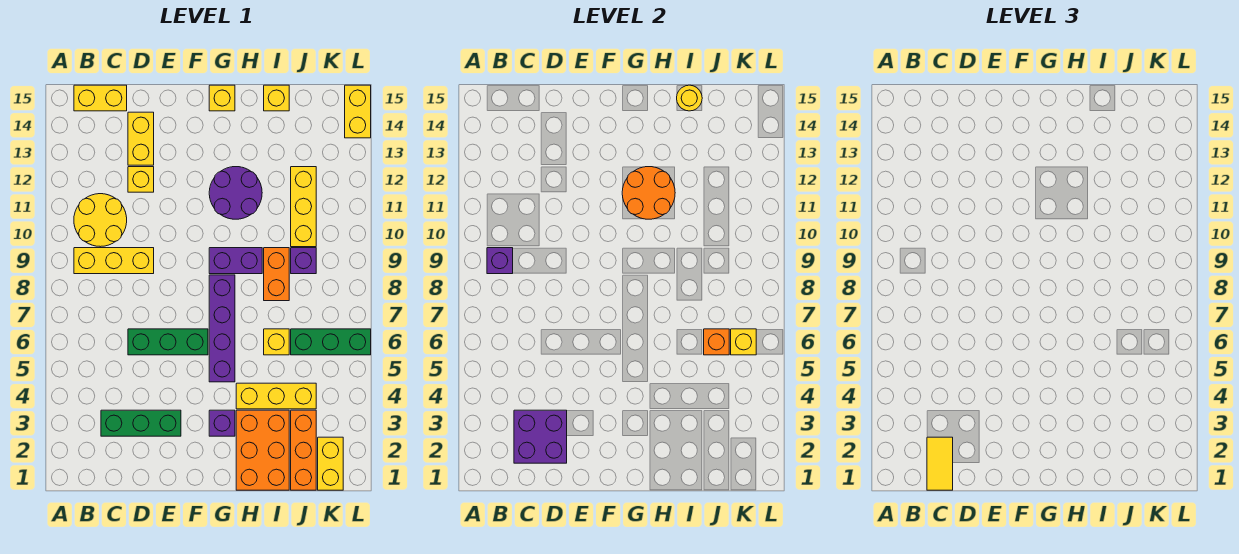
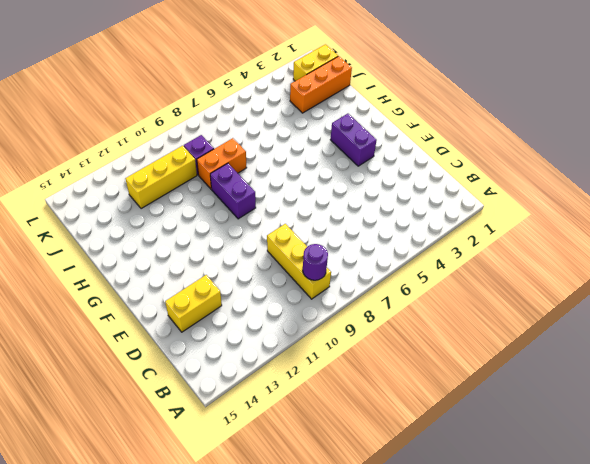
purple 1x1 round brick [303,244,328,280] -> purple 1x1 brick [487,248,513,274]
purple 1x2 brick [330,114,377,166] -> purple 1x1 brick [209,410,235,436]
none -> yellow 2x2 round brick [74,194,127,247]
none -> yellow 1x2 brick [74,85,127,111]
none -> green 1x3 brick [101,410,181,436]
none -> green 1x3 brick [128,329,208,355]

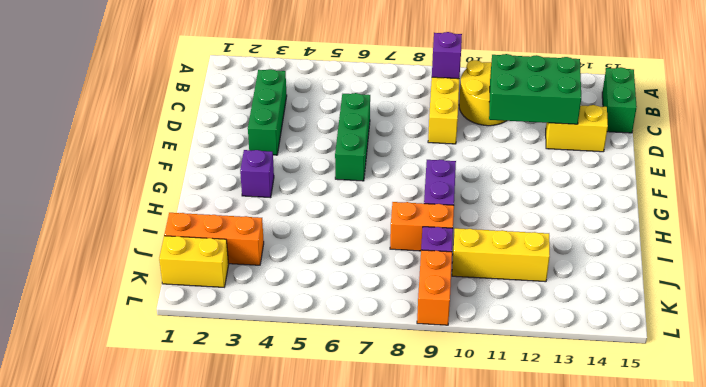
green 1x2 brick [602,67,637,133] -> yellow 1x2 brick [74,85,127,111]
green 2x3 brick [489,54,581,124] -> none
orange 1x2 brick [417,250,452,325] -> none
none -> yellow 1x1 brick [128,167,154,192]
none -> purple 1x4 brick [209,275,235,382]
none -> purple 2x2 round brick [209,167,262,219]
none -> yellow 1x1 brick [209,85,235,111]

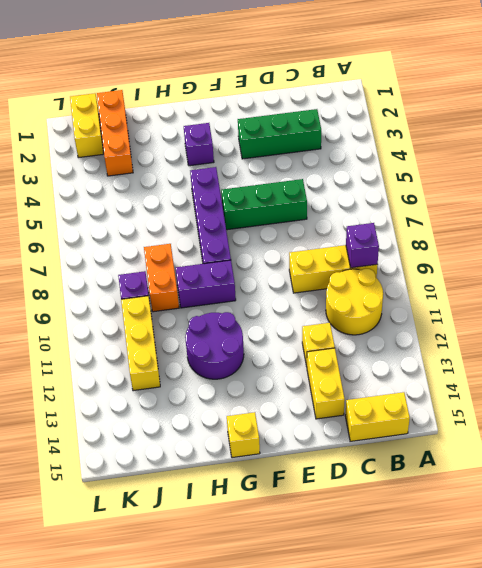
none -> orange 2x3 brick [236,410,289,490]
none -> yellow 1x3 brick [236,383,316,409]
none -> yellow 1x1 brick [264,329,289,355]
none -> yellow 1x1 brick [264,85,289,111]

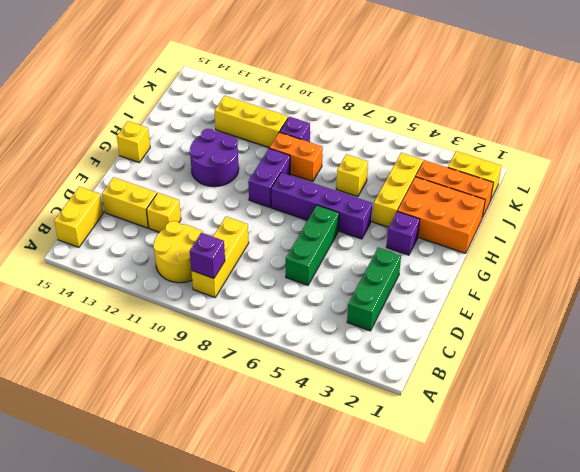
none -> yellow 1x1 brick [264,85,289,111]
none -> green 1x3 brick [291,329,371,355]
none -> yellow 1x2 brick [345,85,371,138]
none -> purple 2x2 brick [514,410,567,463]

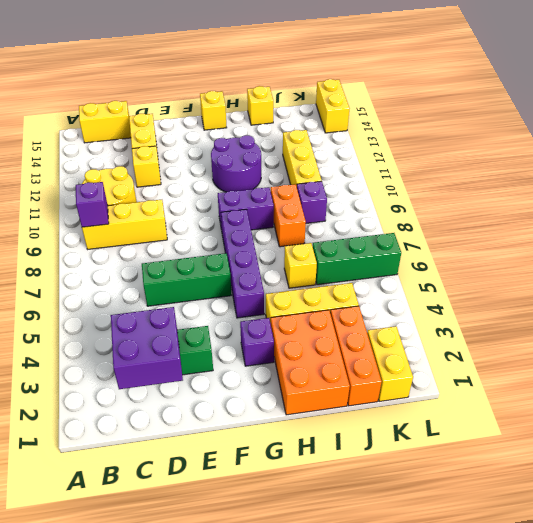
none -> orange 2x2 round brick [622,167,675,219]
none -> yellow 1x1 round brick [677,85,702,111]
none -> orange 1x1 brick [704,329,729,355]
none -> yellow 1x1 brick [731,329,756,355]

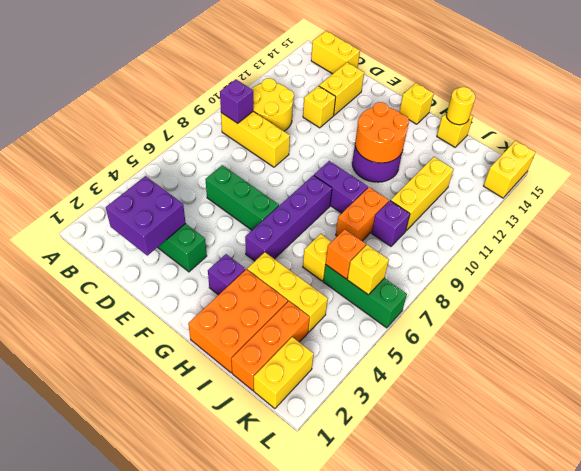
none -> yellow 1x2 tile [927,437,953,490]

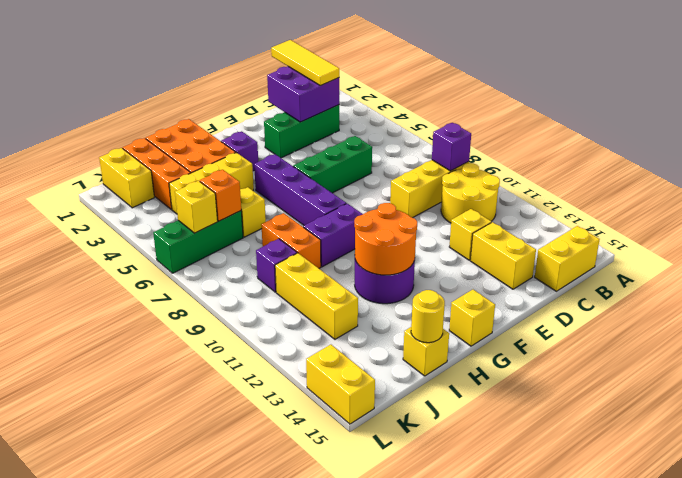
yellow 1x3 tile [271,40,339,86] -> yellow 1x2 tile [927,437,953,490]

